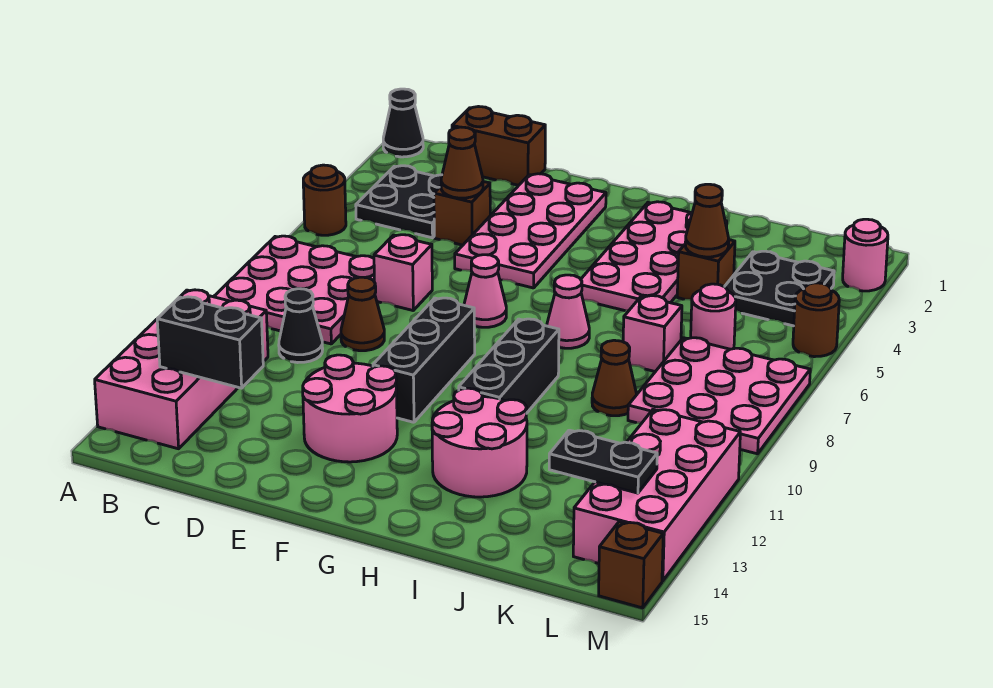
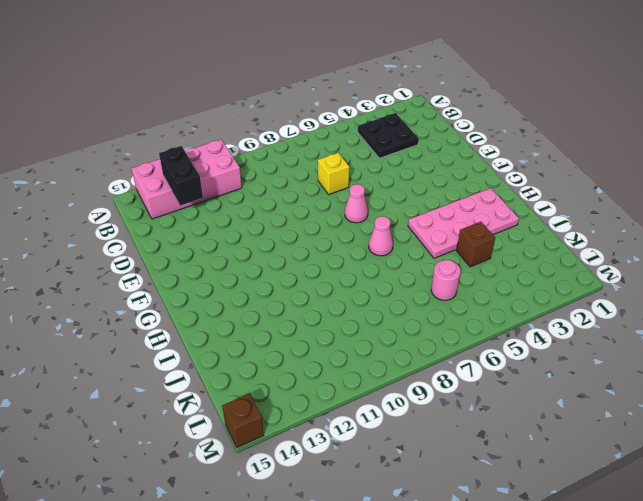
yellow 1x1 brick [318,153,349,195] -> pink 1x1 brick [374,235,432,310]
none -> black 1x1 cone [383,89,423,157]
none -> brown 1x1 round brick [303,165,346,235]
none -> pink 3x3 plate [214,236,374,344]
none -> brown 1x2 brick [452,107,545,185]

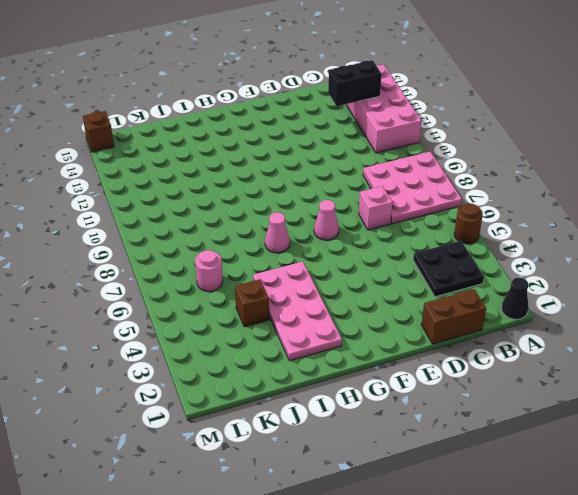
none -> black 1x1 cone [279,289,323,363]
none -> brown 1x1 brick [434,182,490,245]
none -> brown 1x1 cone [341,277,384,351]
none -> pink 2x4 plate [455,174,606,288]

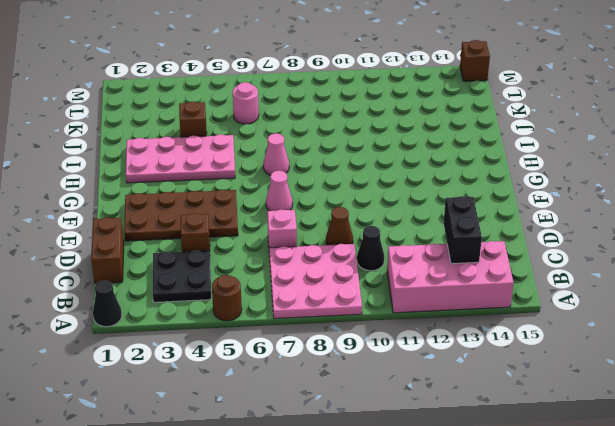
brown 2x4 plate [124,190,238,241] -> pink 2x4 plate [455,174,606,288]
none -> pink 2x2 round brick [303,355,397,462]
none -> black 1x3 brick [373,298,475,422]
none -> black 1x3 brick [459,319,559,414]
none -> pink 2x2 round brick [432,388,527,497]

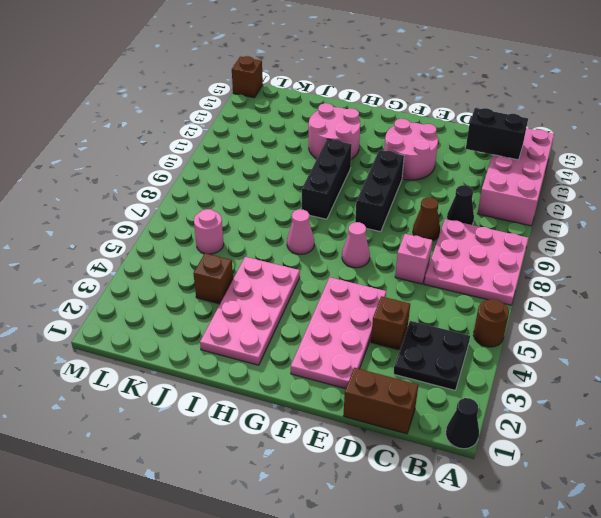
none -> pink 1x1 brick [623,296,682,372]
none -> brown 1x1 cone [592,340,637,416]
none -> black 2x2 plate [725,251,834,326]
none -> pink 3x3 plate [628,338,810,454]

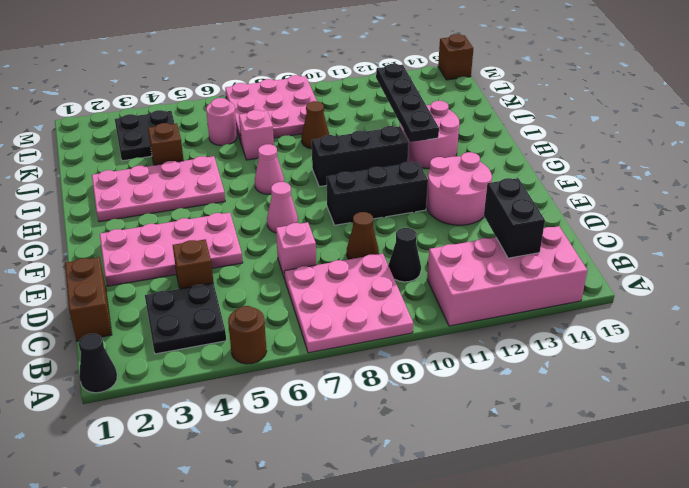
black 1x4 plate [376,64,439,142] -> none
none -> pink 2x4 brick [573,409,740,581]
none -> pink 1x1 round brick [843,219,888,291]
none -> brown 1x1 round brick [793,283,839,357]
none -> brown 1x1 cone [441,127,483,198]

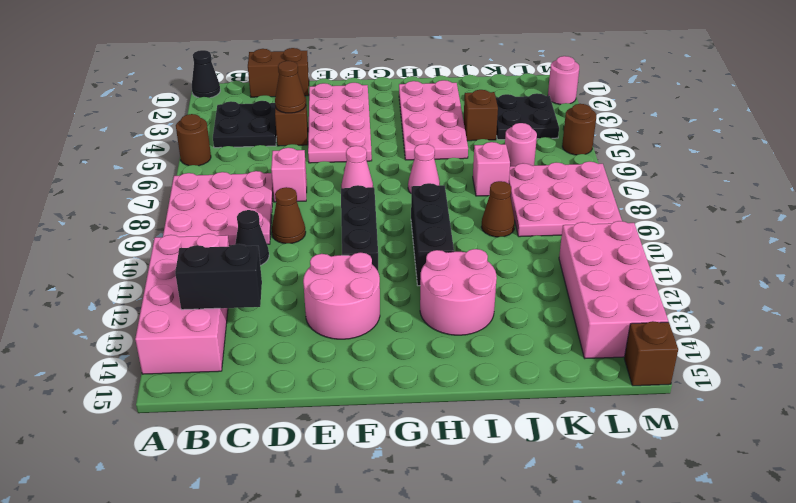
none -> brown 1x1 cone [685,184,729,257]
none -> black 1x2 plate [549,430,657,493]

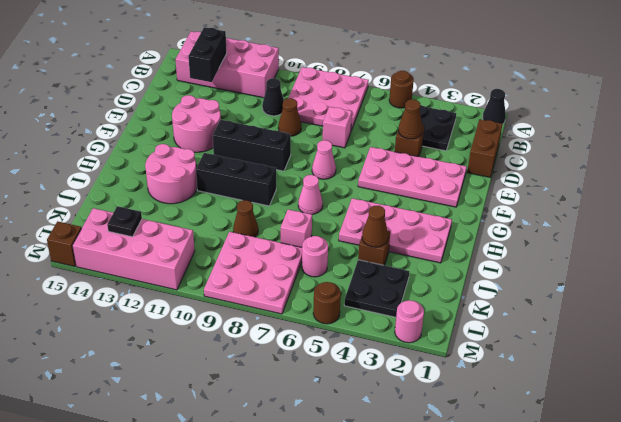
black 1x1 plate [107,206,142,237] -> black 1x2 plate [549,430,657,493]

